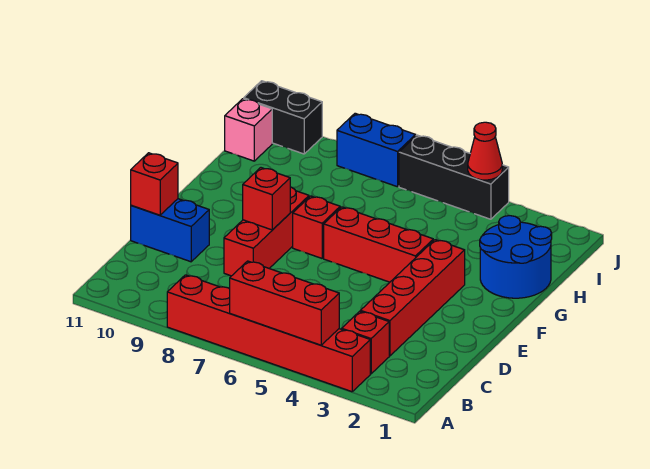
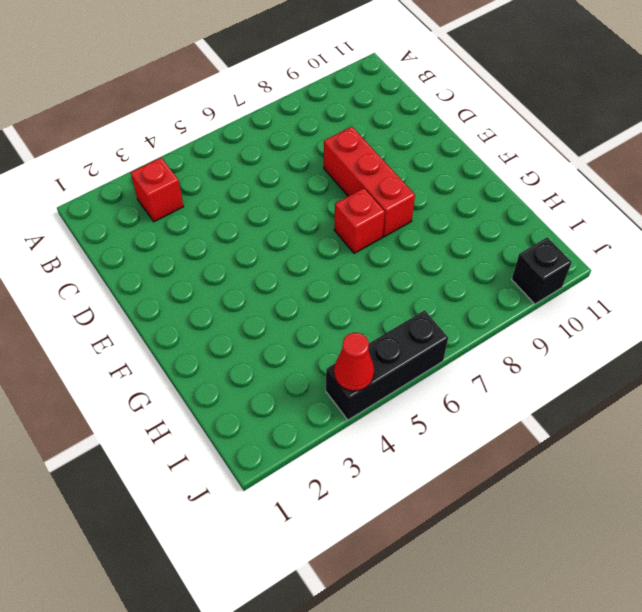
black 1x1 brick [512,237,572,304] -> black 1x2 brick [244,81,322,154]
none -> red 1x6 brick [167,275,370,392]
none -> red 1x4 brick [360,240,465,356]
none -> blue 1x2 brick [131,199,209,262]

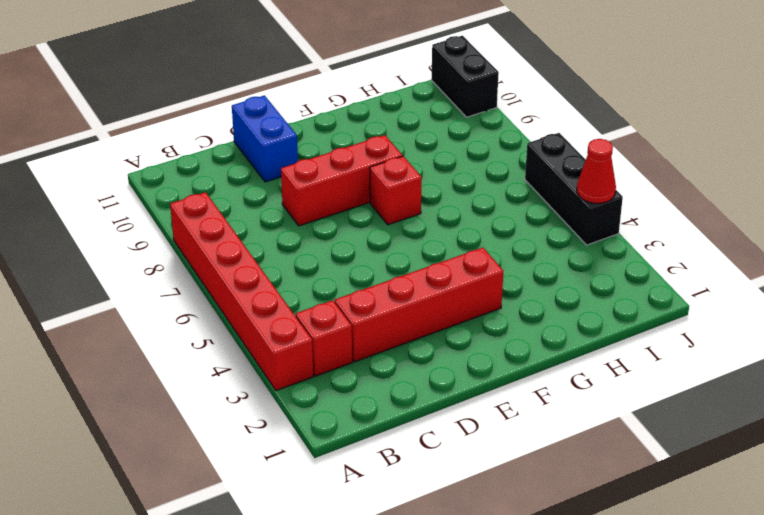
none -> red 1x3 brick [324,207,433,282]
none -> blue 2x2 round brick [480,216,552,298]
none -> pink 1x1 brick [225,99,272,161]

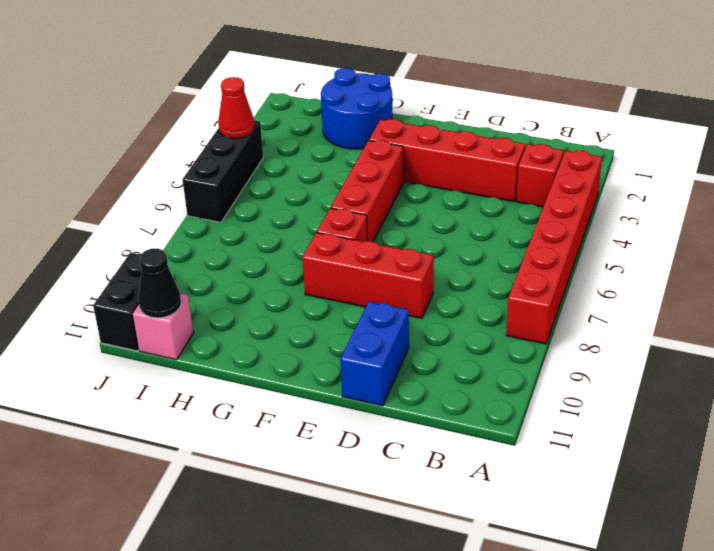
black 1x1 cone [139,249,181,318] -> none
none -> blue 1x2 brick [337,113,416,187]
none -> red 1x3 brick [230,261,339,345]
none -> red 1x1 brick [131,153,178,215]

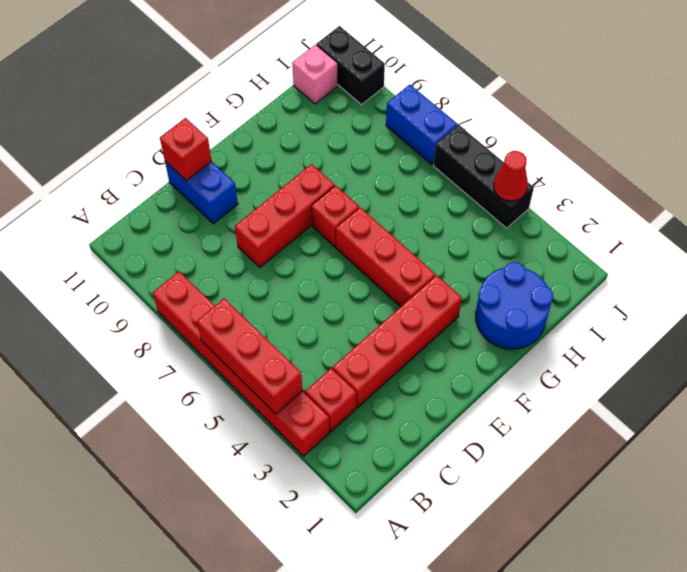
none -> red 1x1 brick [243,168,290,230]

